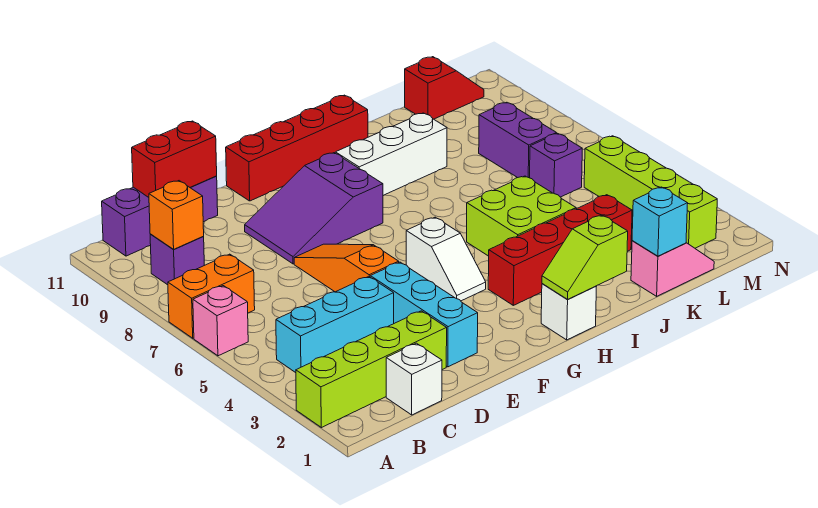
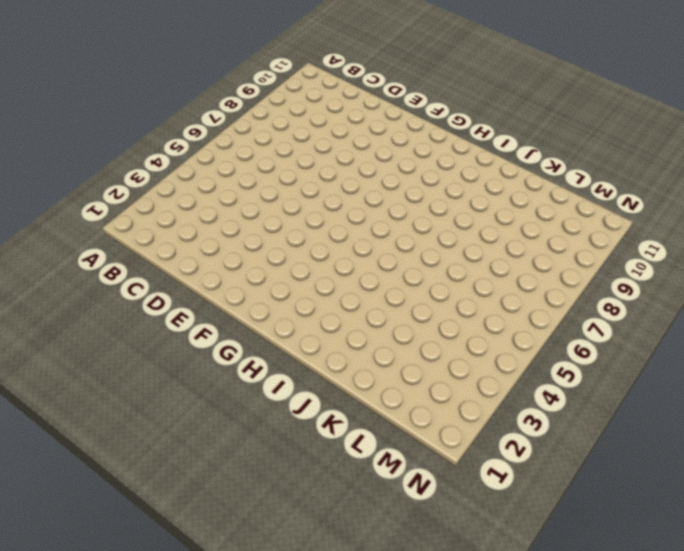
none -> lime 1x4 brick [296,311,447,428]
none -> pink 1x1 brick [193,286,248,356]
none -> orange 1x2 brick [168,254,255,338]

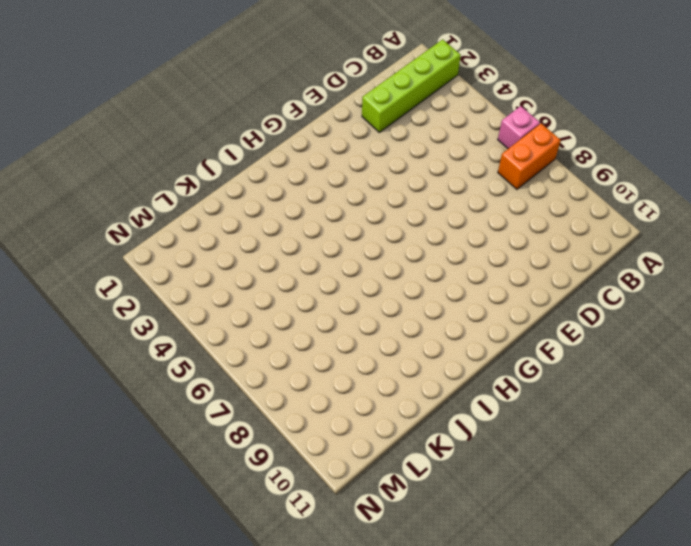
none -> cyan 1x3 brick [276,277,394,373]
none -> purple 1x1 brick [150,234,204,285]
none -> purple 1x3 brick [102,176,218,256]

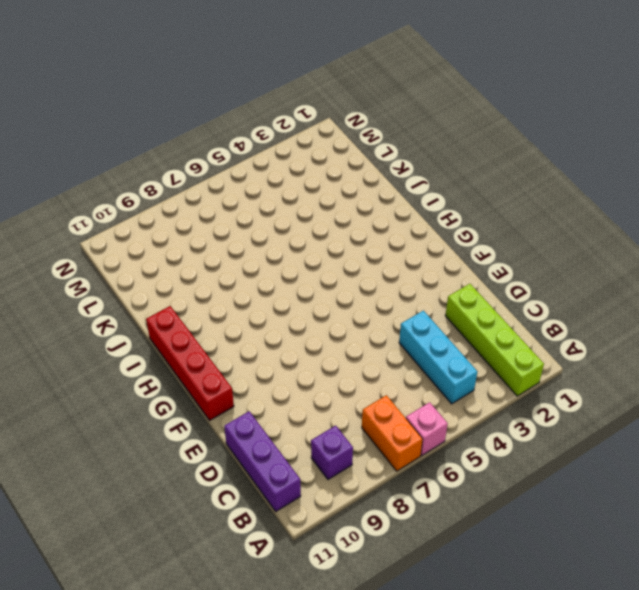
none -> white 1x1 brick [386,343,442,415]
none -> cyan 1x3 brick [370,262,478,367]
none -> orange 1x3 slope [294,244,399,292]

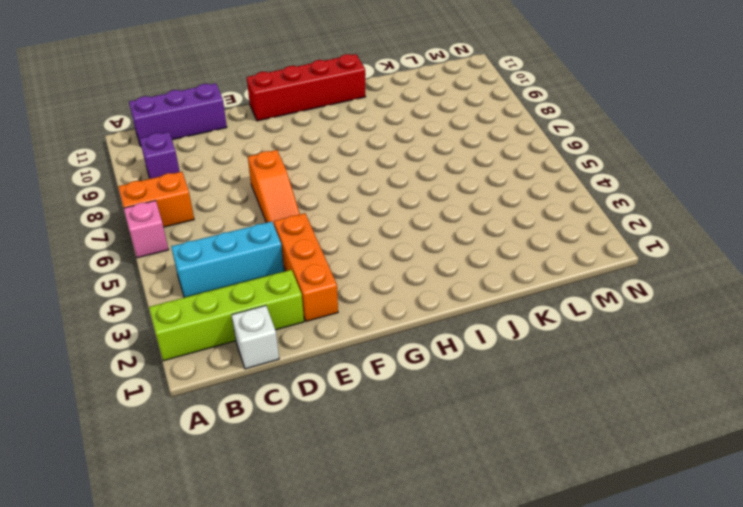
orange 1x3 brick [274,213,338,321] -> cyan 1x3 brick [370,262,478,367]
orange 1x3 slope [248,150,300,224] -> orange 1x3 slope turned to [294,244,399,292]
none -> purple 2x3 slope [245,153,383,264]
none -> white 1x2 slope [406,217,486,301]
none -> white 1x1 brick [541,284,596,340]

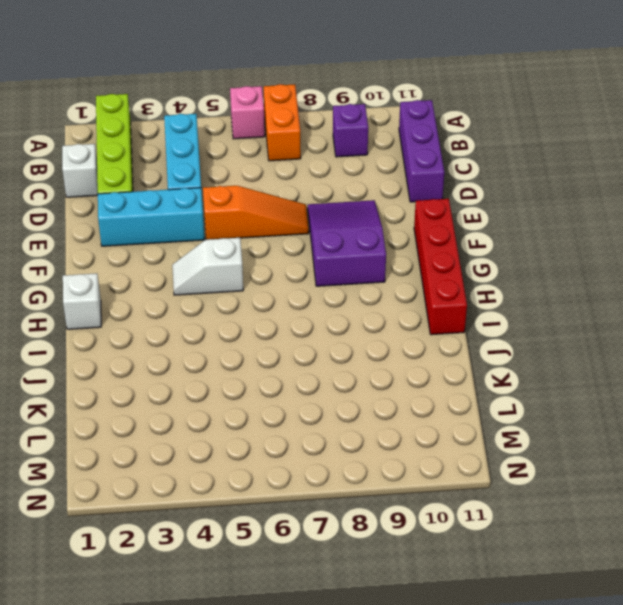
none -> red 1x4 brick [488,195,632,305]
none -> white 1x3 brick [335,113,447,195]
none -> lime 2x2 brick [467,176,576,256]

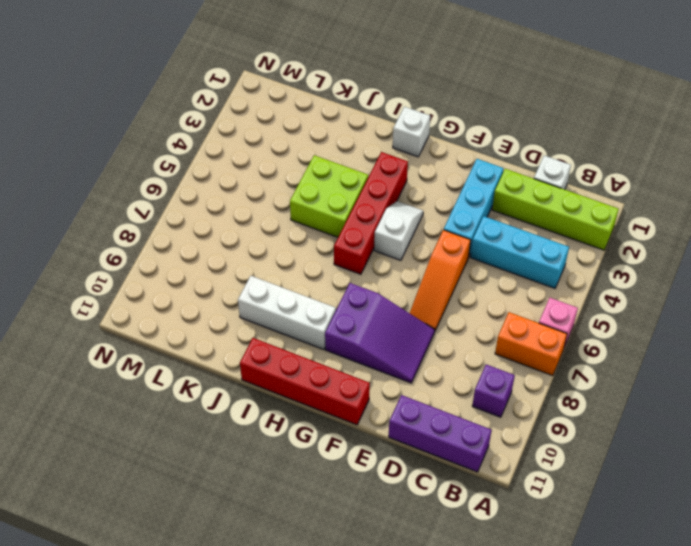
red 1x4 brick [334,152,408,274] -> red 1x4 brick turned to [488,195,632,305]
none -> pink 1x2 slope [631,241,714,296]
none -> purple 1x1 brick [530,133,582,197]
none -> purple 1x2 brick [479,102,557,178]

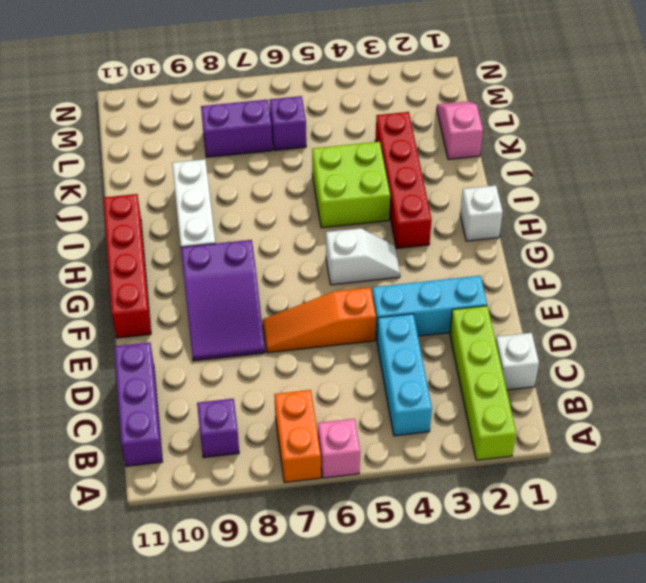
none -> red 1x2 slope [405,57,484,119]
none -> lime 1x4 brick [584,136,717,248]
none -> orange 1x1 brick [149,181,204,249]

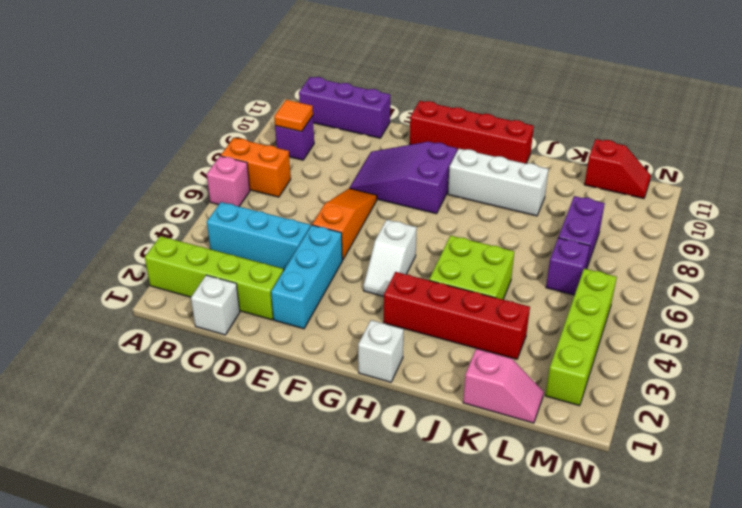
orange 1x1 tile [274,100,313,132] -> orange 1x1 brick [149,181,204,249]
none -> red 1x2 brick [132,121,217,197]
none -> lime 1x2 slope [542,215,628,300]
none -> cyan 1x1 brick [632,187,688,256]

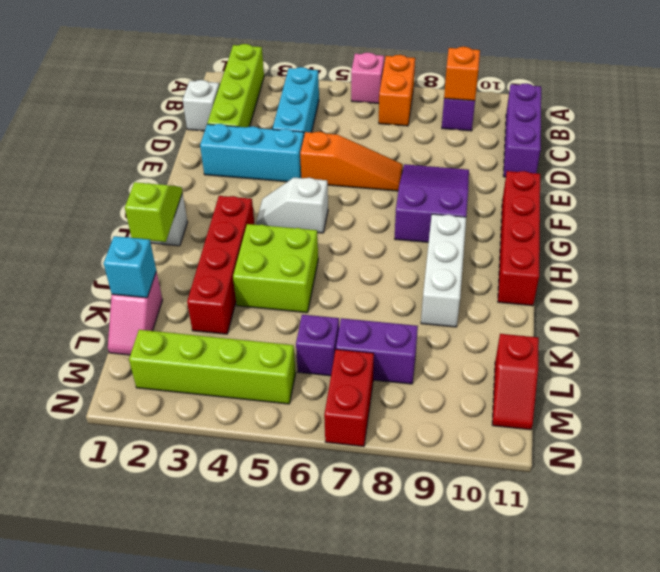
red 1x2 brick [324,349,374,446] -> red 1x2 brick moved to [132,121,217,197]

